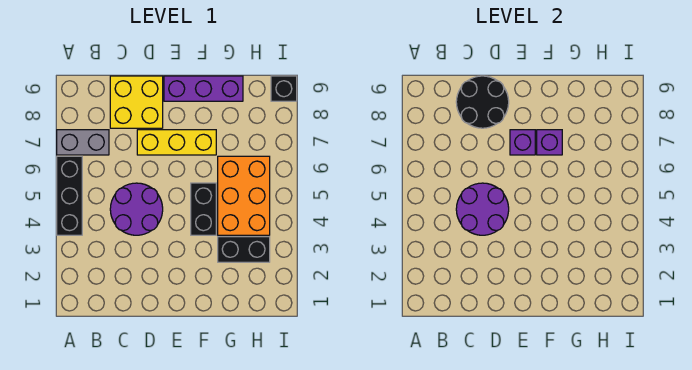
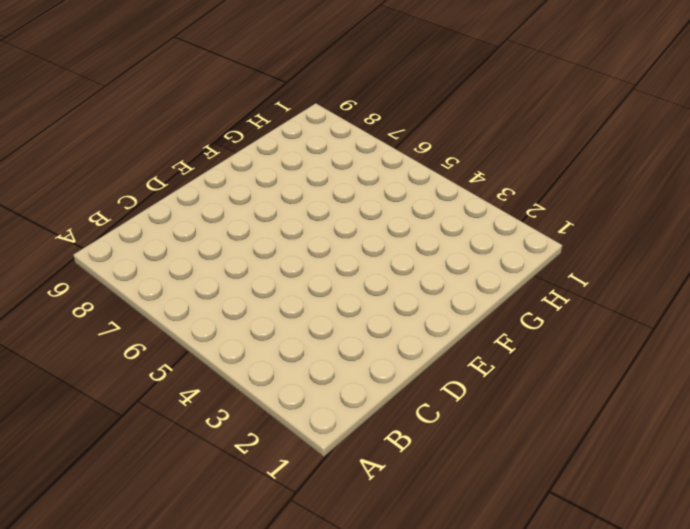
none -> black 1x3 brick [57,156,82,235]
none -> grey 1x2 brick [57,130,109,155]
none -> purple 2x2 round brick [110,183,163,235]

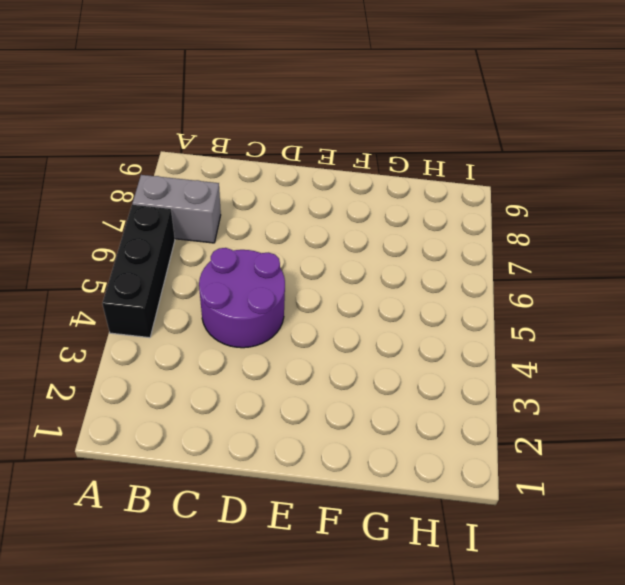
none -> yellow 2x2 brick [110,76,163,128]
none -> yellow 1x3 brick [137,130,216,155]
none -> purple 1x3 brick [164,76,243,101]

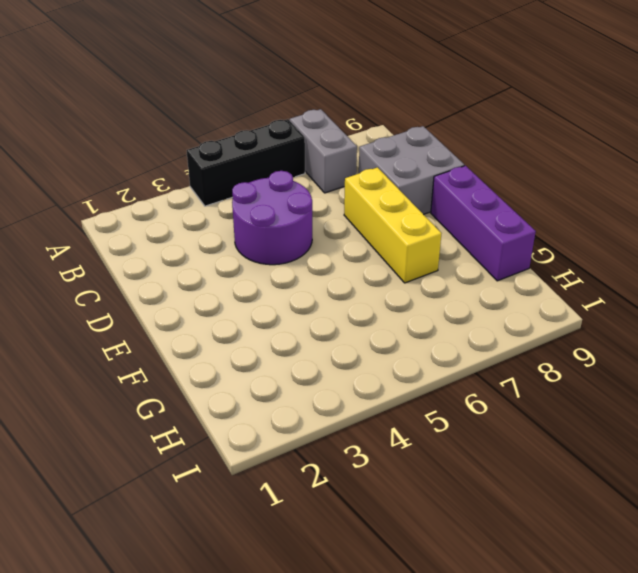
grey 2x2 brick [359,126,464,215] -> yellow 2x2 brick [110,76,163,128]
none -> black 1x2 brick [191,183,216,235]
none -> black 1x2 brick [218,237,270,262]
none -> orange 2x3 brick [218,156,270,235]

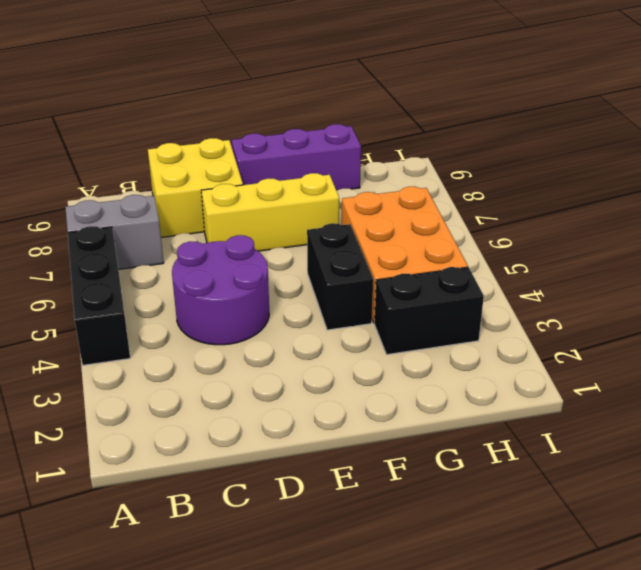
none -> black 1x1 brick [271,76,297,101]
none -> purple 2x2 round brick [456,183,509,235]
none -> black 2x2 round brick [456,76,509,128]

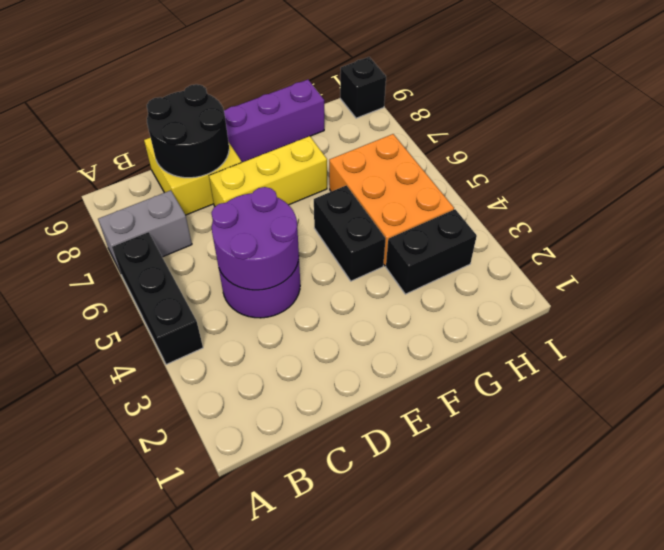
none -> purple 1x1 brick [510,130,535,155]
none -> purple 1x1 brick [537,130,562,155]

